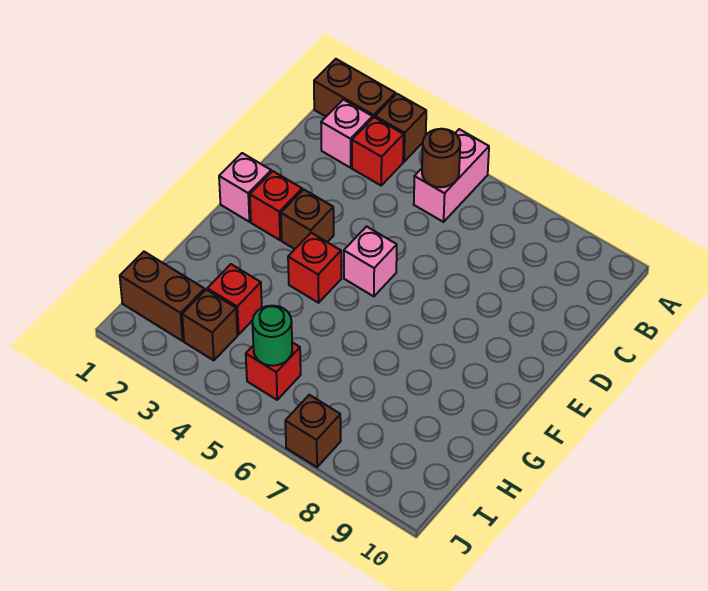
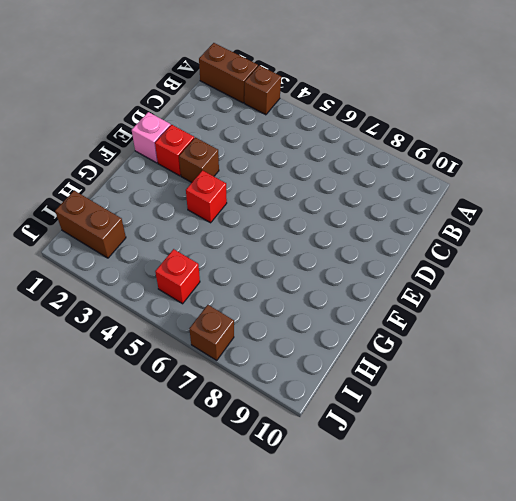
none -> pink 1x2 brick [414,129,489,222]
none -> pink 1x1 brick [321,100,373,168]
none -> red 1x1 brick [352,117,404,185]

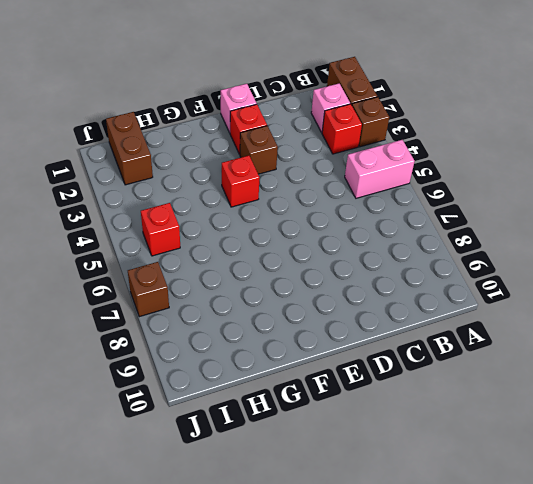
none -> pink 1x1 brick [344,227,397,296]
none -> red 1x1 brick [207,264,262,335]
none -> brown 1x1 brick [182,290,237,360]

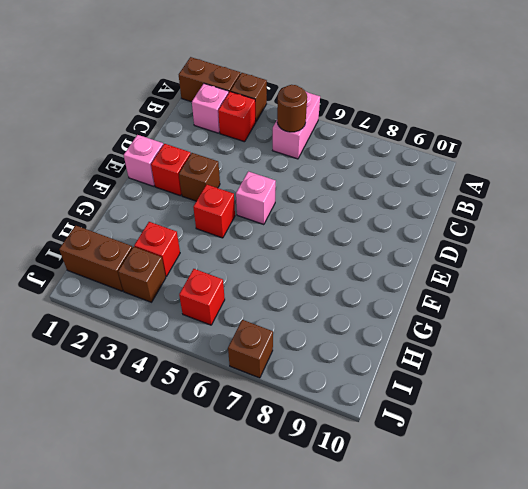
none -> green 1x1 round brick [252,306,292,366]

